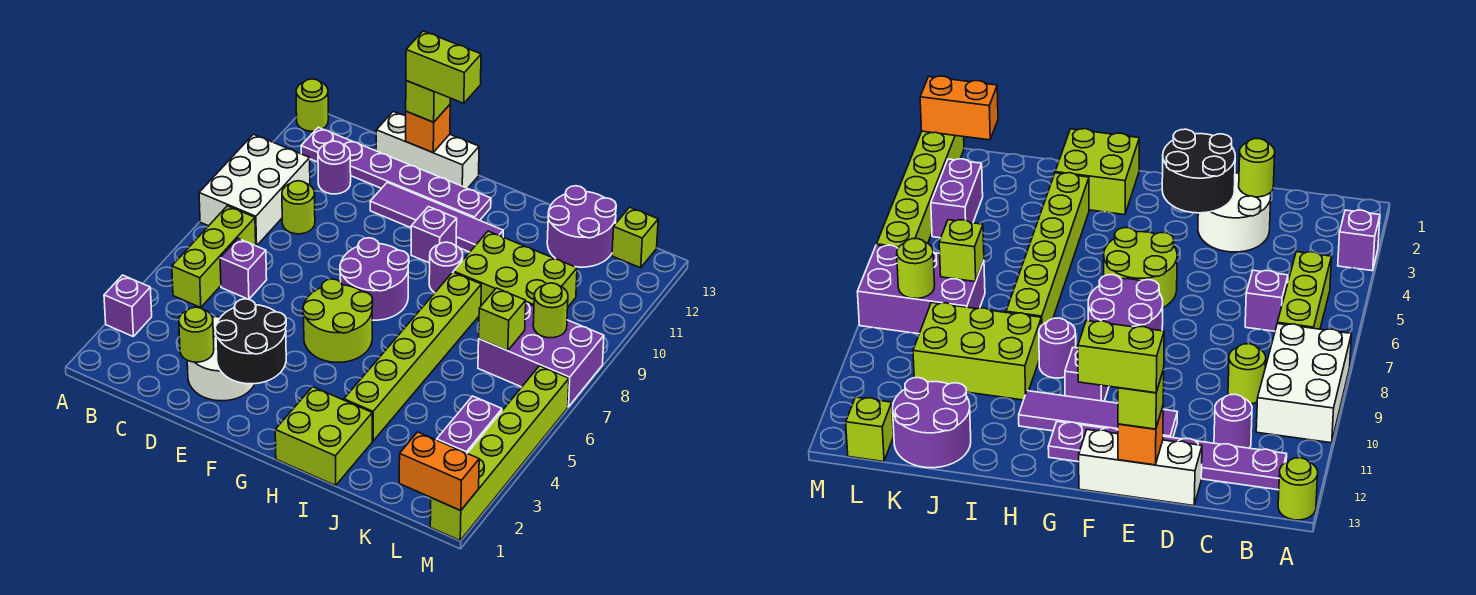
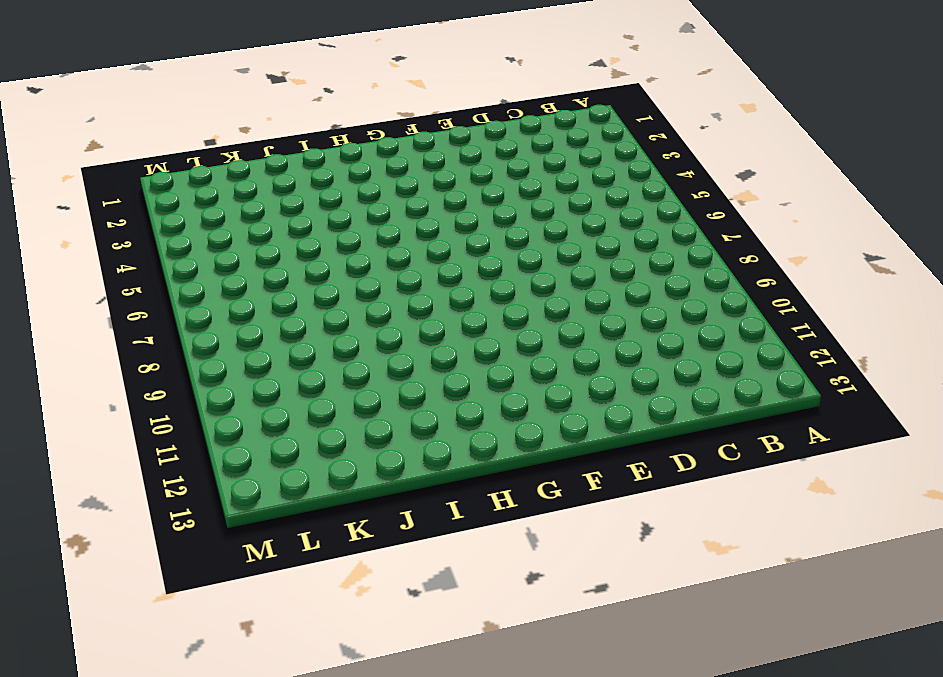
none -> purple 1x1 brick [104,275,152,336]
none -> white 2x3 brick [199,134,310,246]
none -> lime 1x1 round brick [296,79,328,131]
none -> lime 1x3 brick [172,206,256,308]

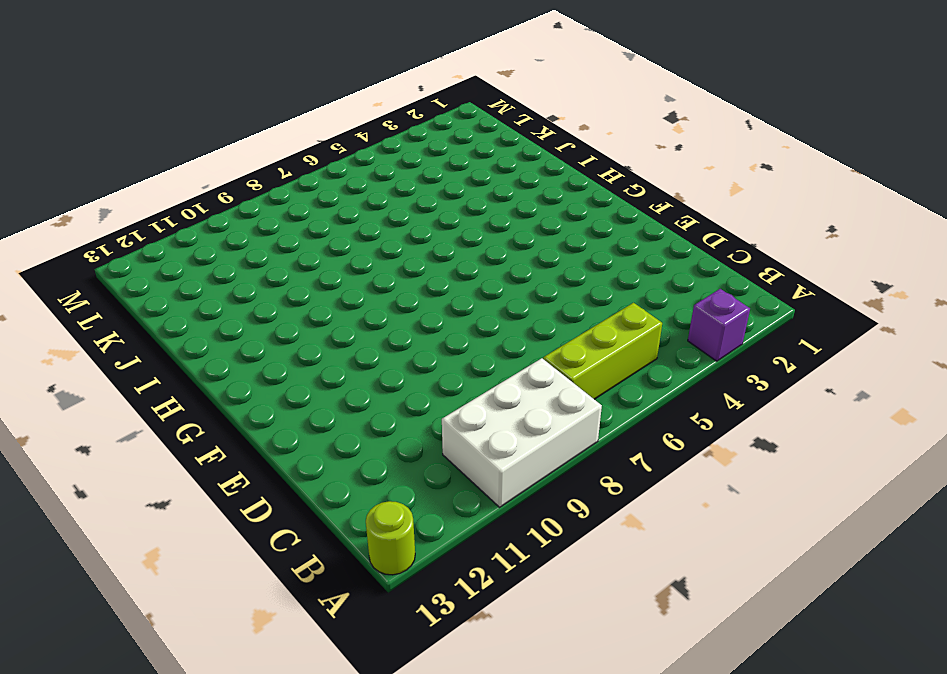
none -> purple 1x6 plate [301,127,491,220]
none -> purple 1x1 brick [220,239,267,299]
none -> lime 1x1 round brick [282,181,315,234]
none -> purple 1x1 round brick [318,141,351,194]

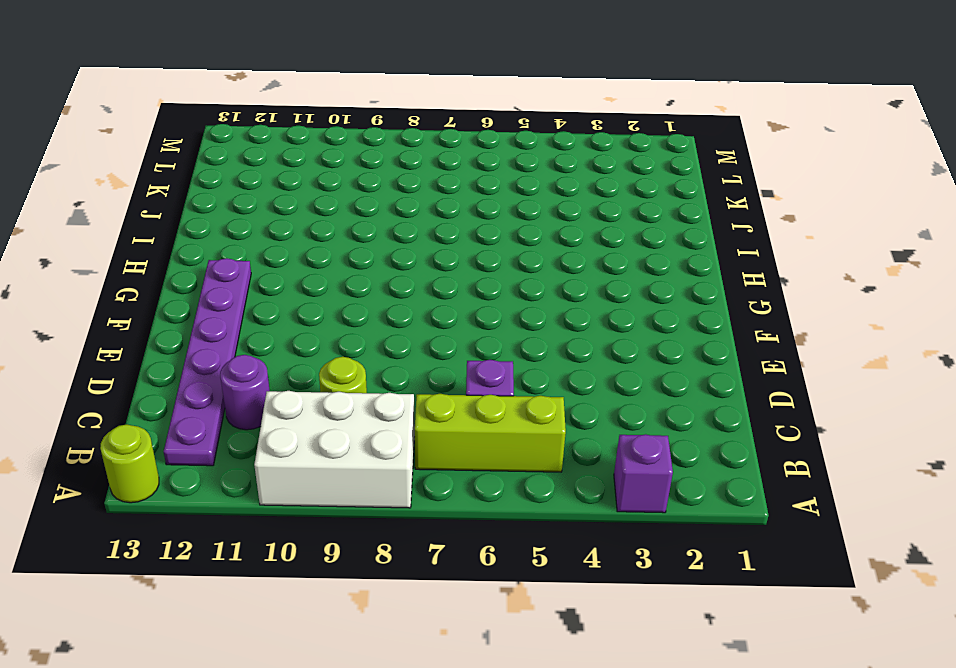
none -> white 2x2 round brick [187,317,255,401]
none -> white 1x3 brick [376,112,479,188]
none -> purple 1x4 tile [370,183,503,252]
none -> lime 2x2 round brick [303,279,373,362]

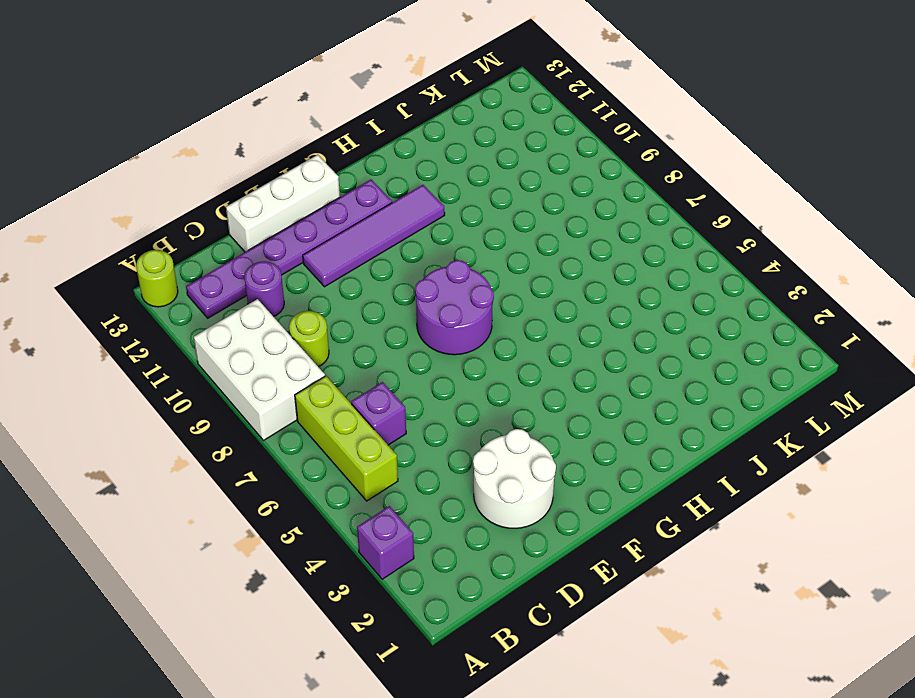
none -> lime 2x2 round brick [303,279,373,362]
none -> purple 1x1 brick [411,207,457,263]
none -> lime 2x2 brick [275,387,372,485]
none -> purple 1x1 round brick [429,242,463,293]

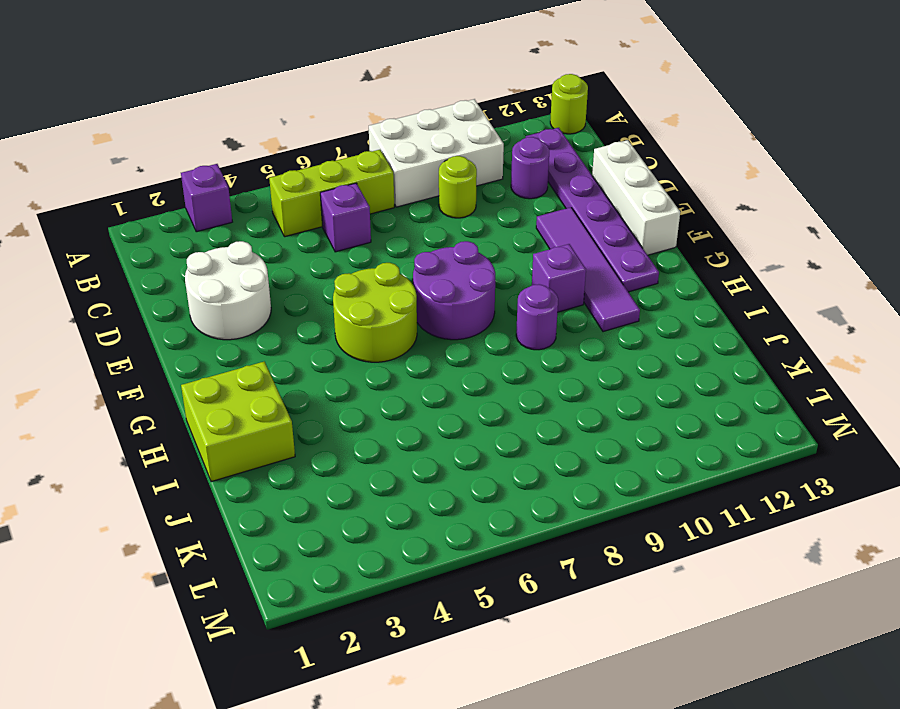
none -> lime 1x6 brick [344,272,481,441]
none -> lime 2x3 brick [454,231,577,306]
none -> purple 2x2 round brick [547,186,616,267]
none -> purple 2x3 brick [478,303,604,407]

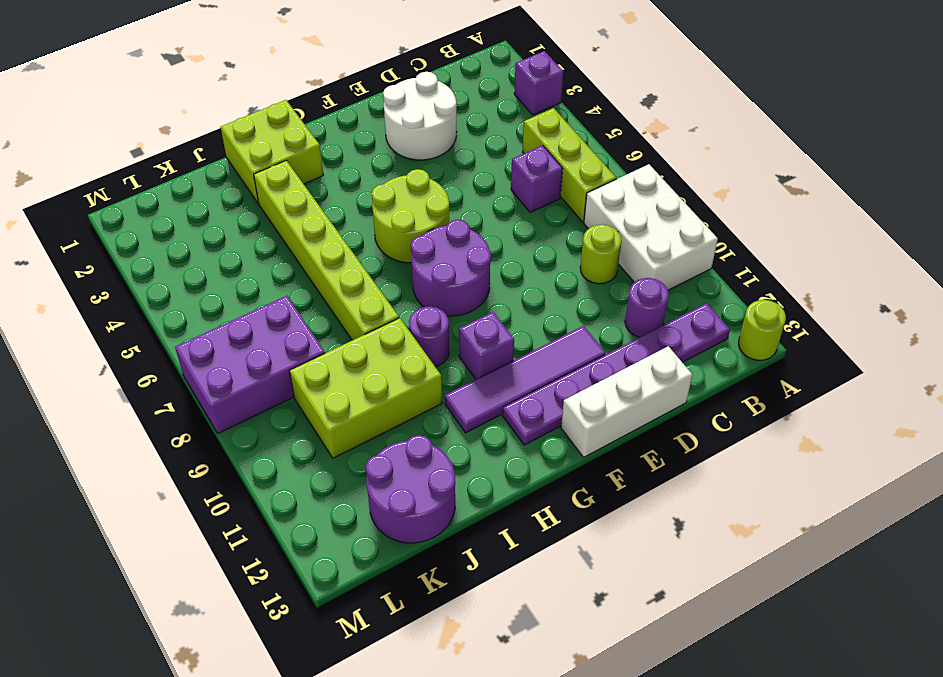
none -> purple 1x2 brick [437,396,502,453]
none -> lime 1x1 brick [612,207,658,268]
none -> lime 1x6 brick [430,366,569,540]
none -> lime 1x1 round brick [179,307,214,362]

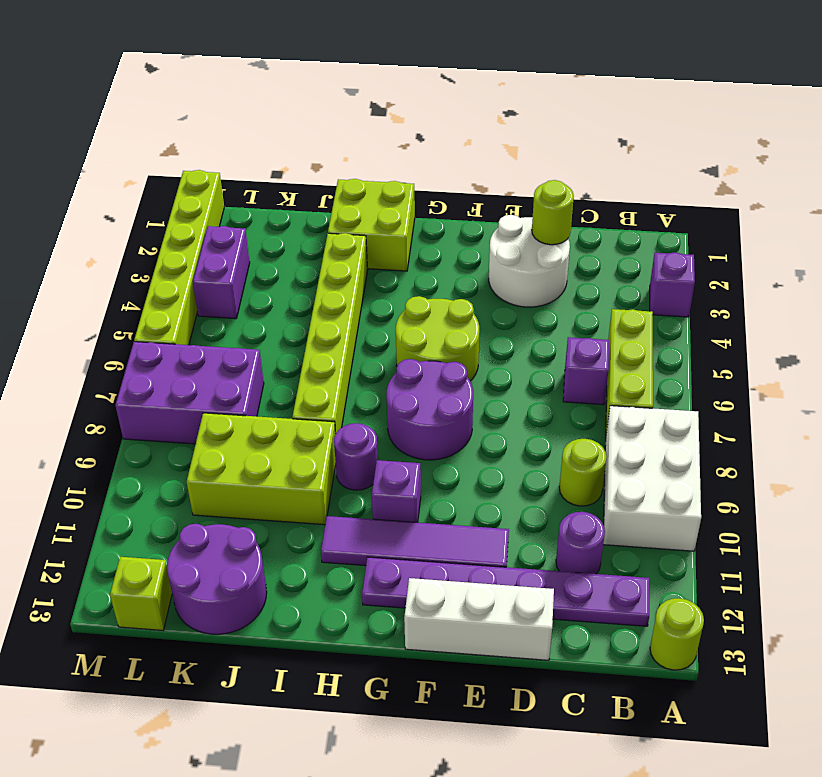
none -> black 2x2 round brick [215,299,286,384]
none -> orange 1x1 brick [406,105,450,152]
none -> lime 1x1 brick [479,288,526,351]
none -> orange 1x2 brick [399,432,479,511]

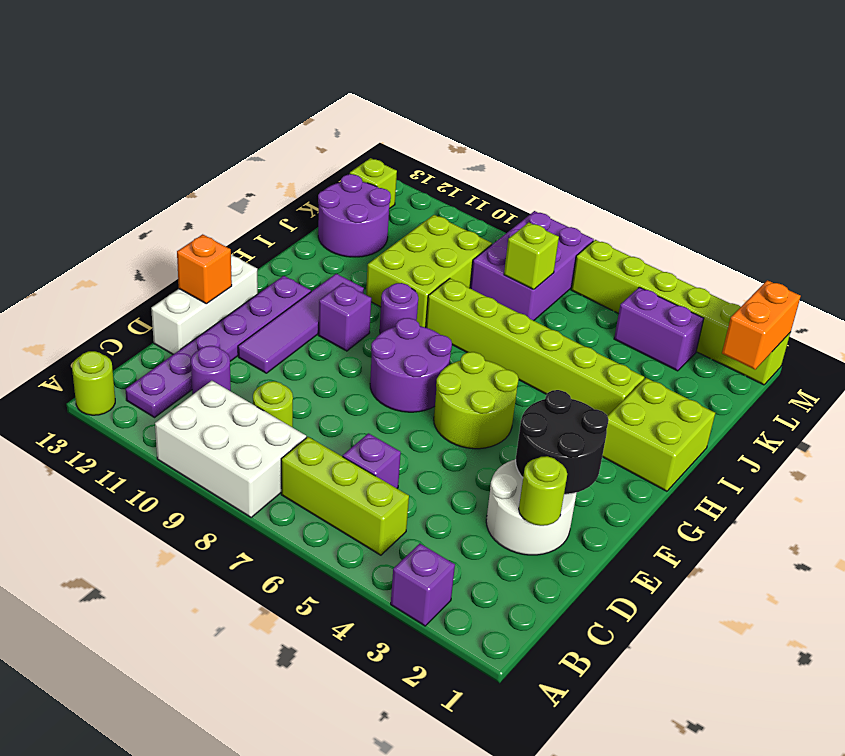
none -> lime 1x1 round brick [533,283,568,338]
none -> lime 1x1 brick [406,81,450,122]
none -> lime 1x2 brick [406,31,481,103]

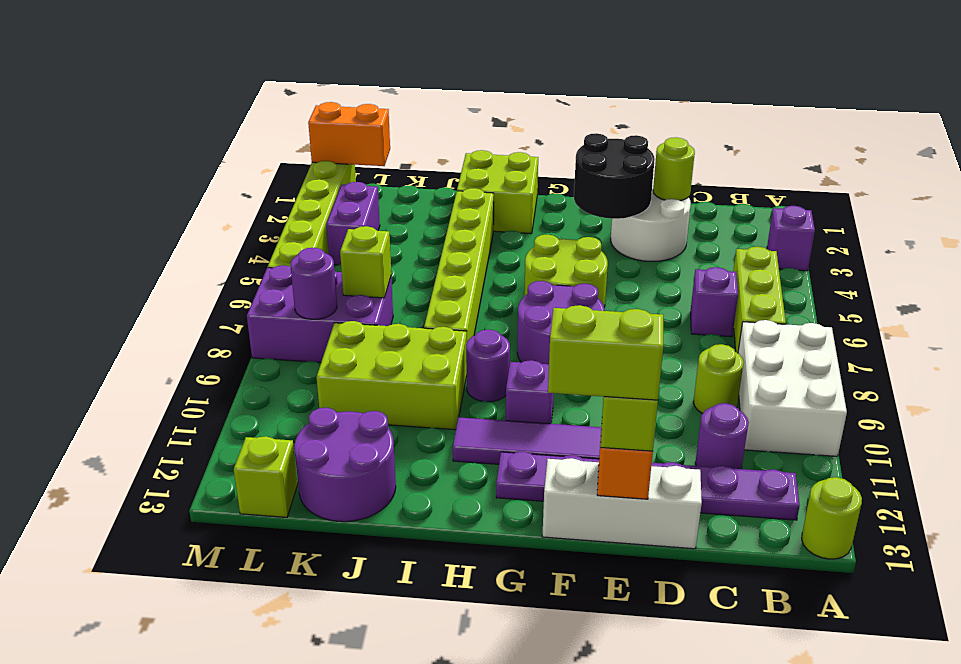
purple 1x1 round brick [290,248,337,319] -> lime 1x1 round brick [533,283,568,338]

